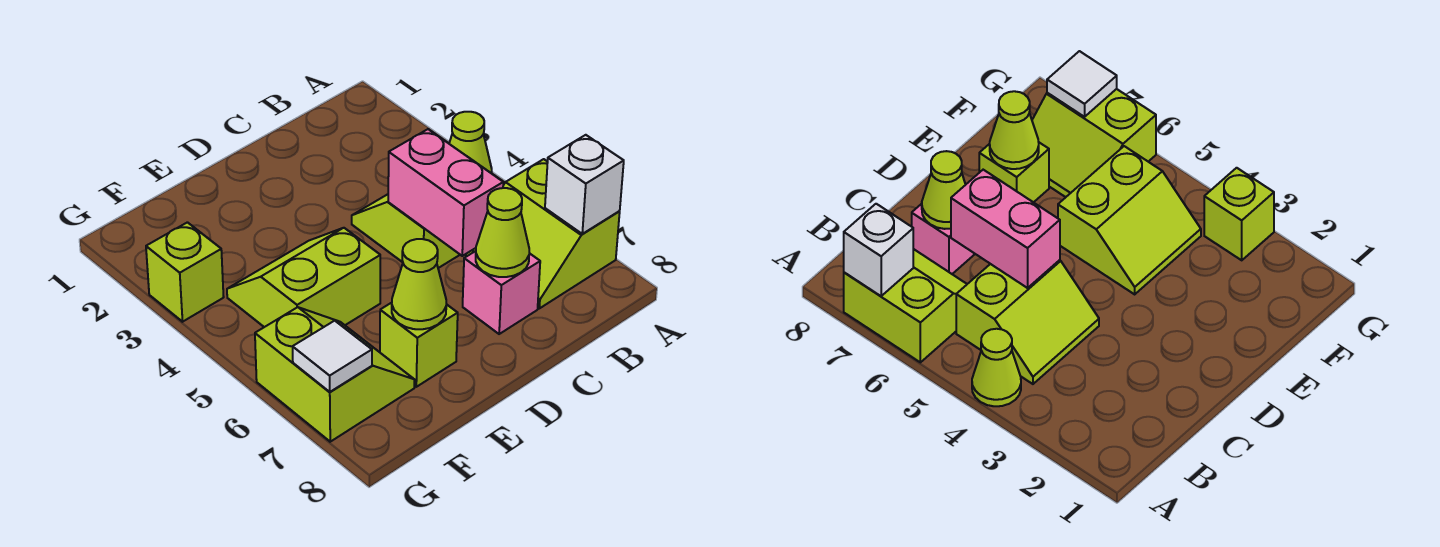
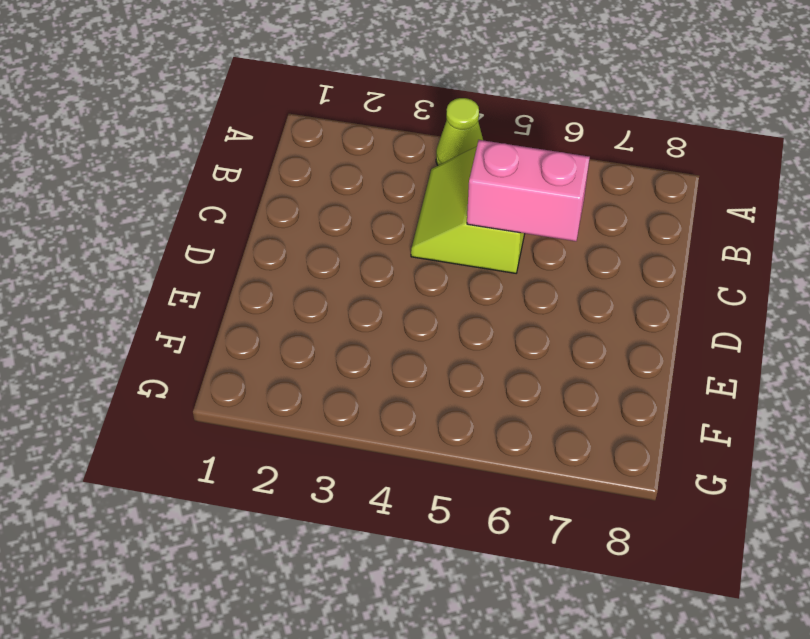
none -> lime 2x2 slope [465,159,620,308]
none -> pink 1x1 brick [463,251,540,334]
none -> lime 2x2 slope [227,228,380,327]

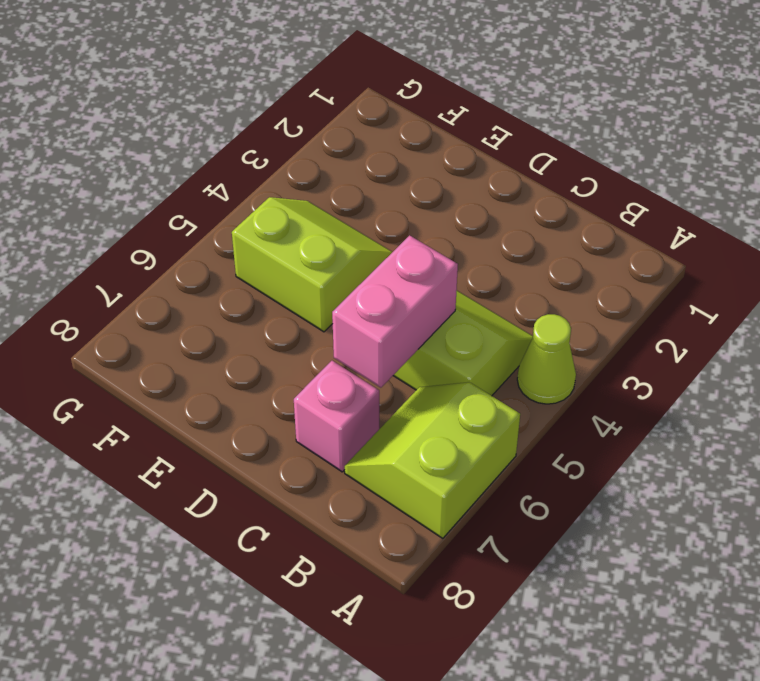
none -> lime 1x1 brick [380,303,458,387]
none -> lime 2x2 slope [255,307,415,442]
none -> lime 1x1 brick [146,222,224,322]

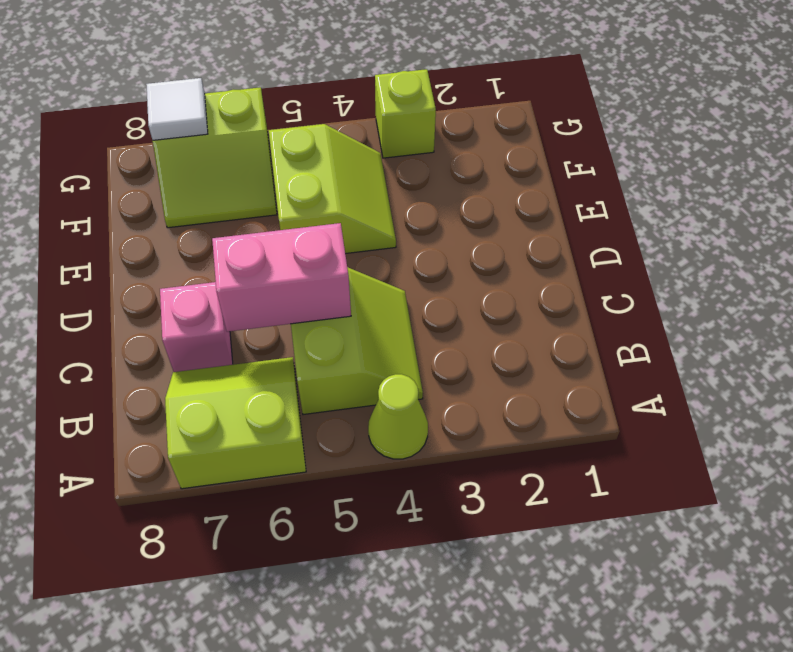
none -> lime 1x1 brick [380,303,458,387]
none -> white 1x1 brick [545,135,624,234]
none -> lime 1x1 cone [476,188,529,277]

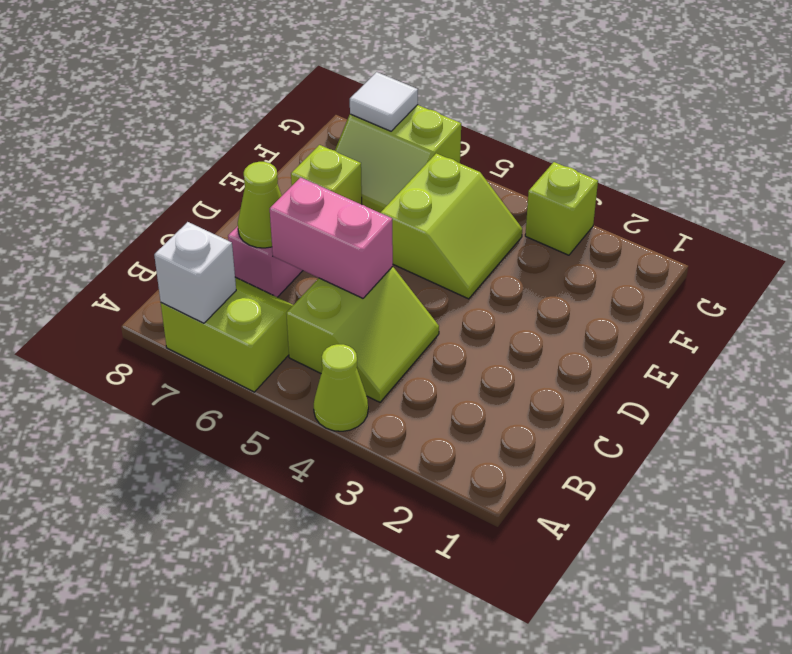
none -> lime 1x1 cone [392,239,446,329]

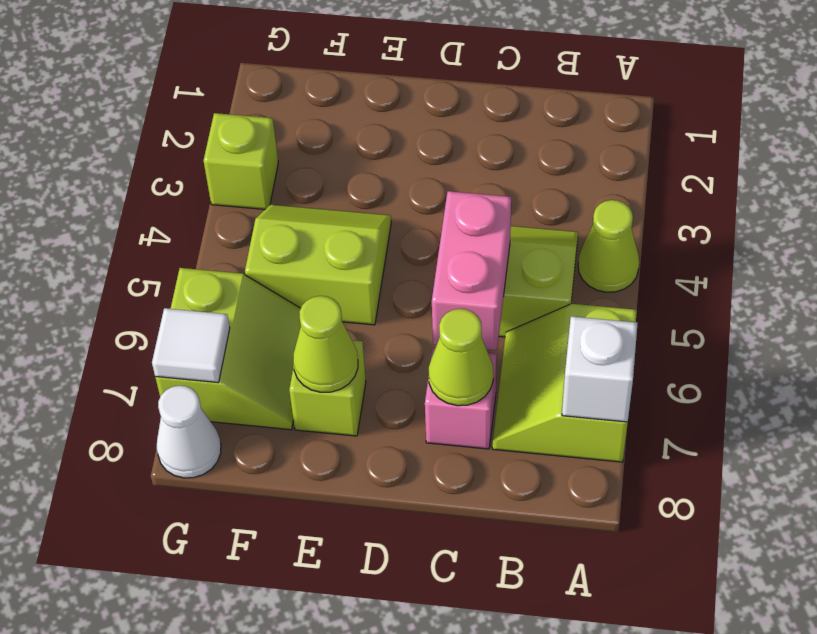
white 1x1 cone [157,386,221,478] -> none

